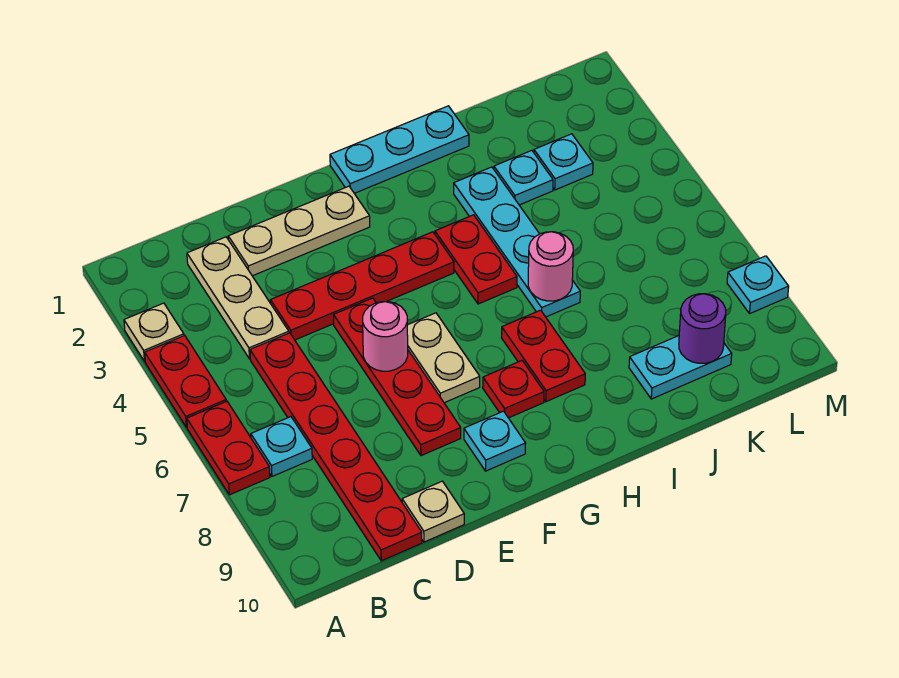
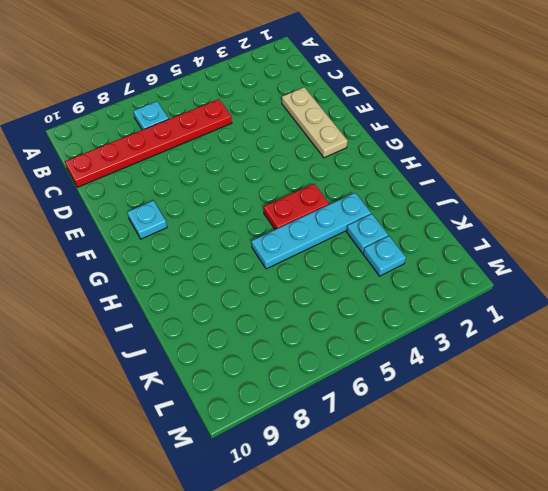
none -> tan 1x1 plate [124,303,184,361]
none -> red 1x2 plate [145,336,226,428]
none -> red 1x2 plate [187,401,270,495]

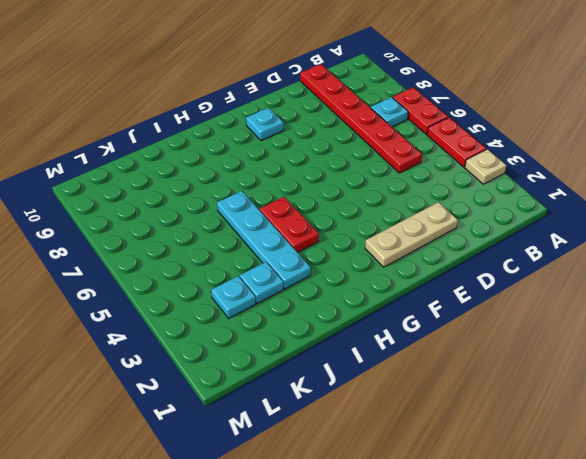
none -> tan 1x3 plate [187,237,289,359]
none -> red 1x4 plate [270,232,454,340]
none -> tan 1x1 plate [402,481,464,542]

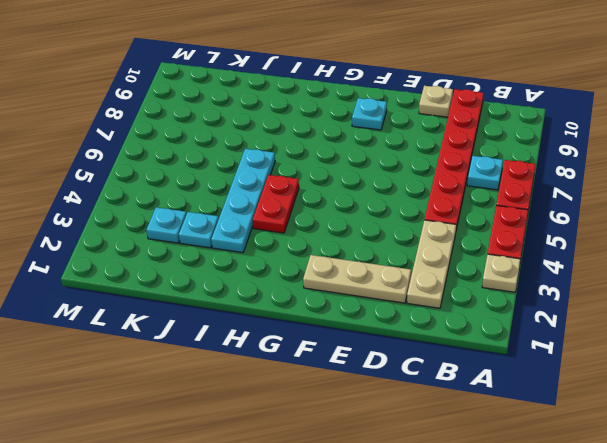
none -> red 1x4 plate [270,232,454,340]
none -> red 1x4 plate [334,298,461,456]
none -> tan 1x2 plate [407,313,480,403]

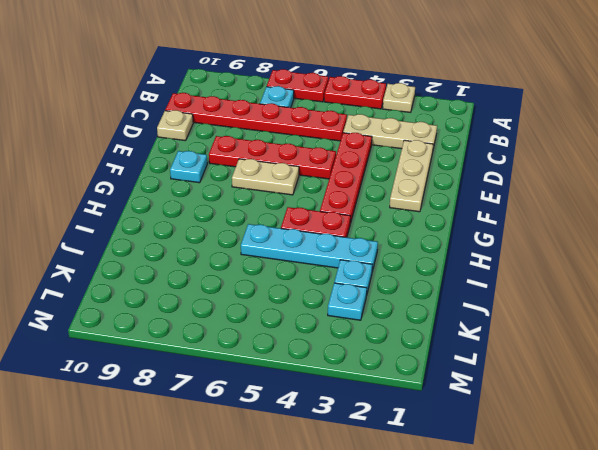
none -> cyan 1x3 plate [330,106,469,193]
none -> red 1x1 plate [483,361,544,418]
none -> red 1x2 plate [502,310,585,402]

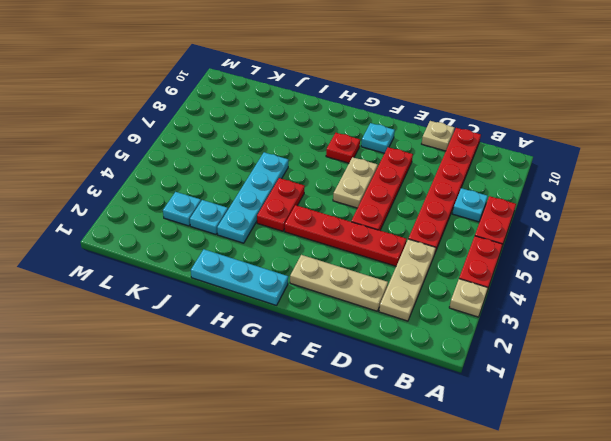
none -> red 1x2 plate [502,310,585,402]
none -> cyan 1x2 plate [629,336,732,399]
none -> cyan 1x1 plate [727,256,789,313]

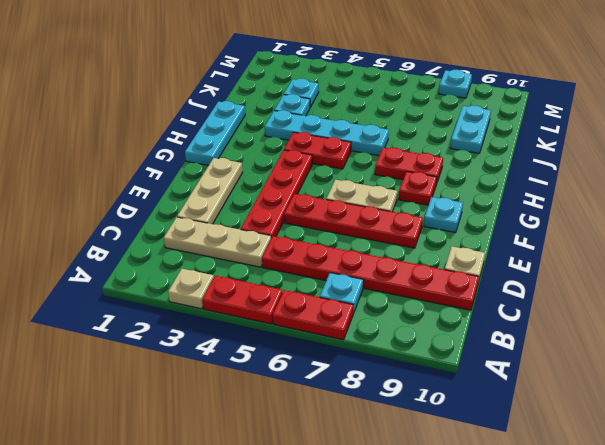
none -> pink 1x1 round brick [363,302,408,371]
none -> pink 1x1 round brick [528,232,573,301]
none -> purple 1x1 round brick [679,294,726,363]

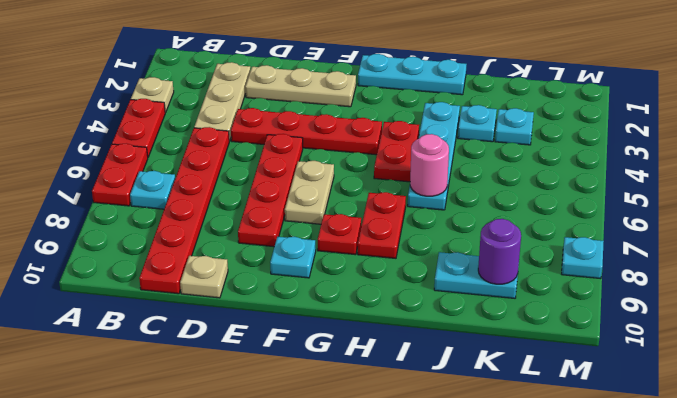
none -> pink 1x1 round brick [363,302,408,371]

